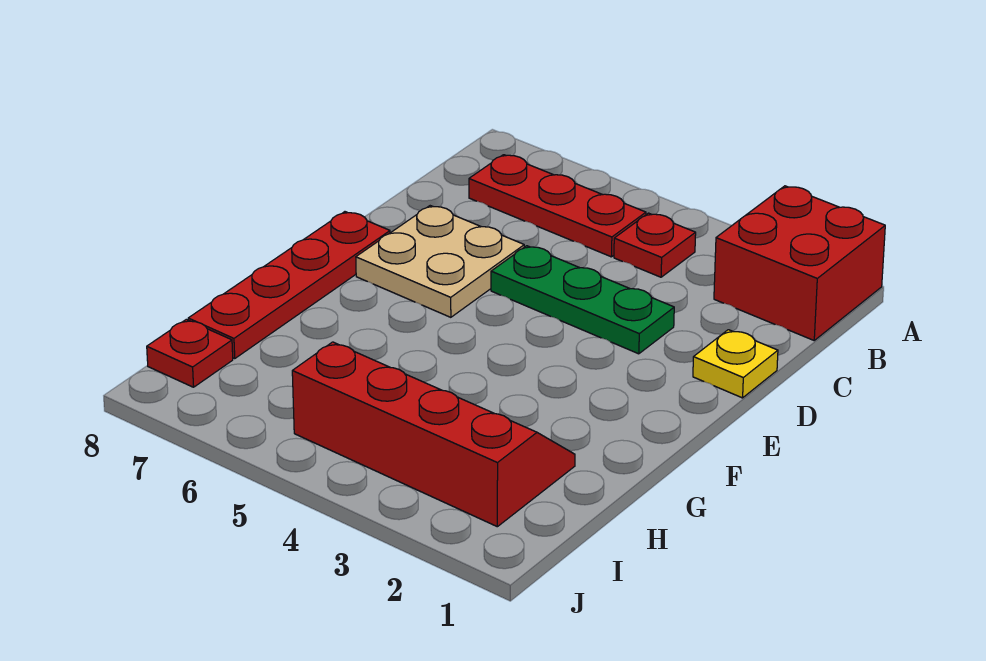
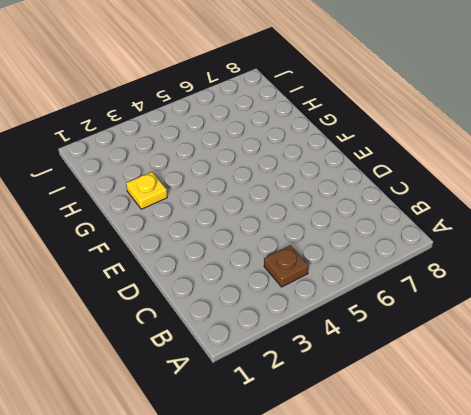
brown 1x1 plate [264,245,308,287] -> red 1x1 plate [614,213,696,277]
yellow 1x1 plate [126,172,167,209] -> yellow 1x1 plate moved to [693,330,778,398]
none -> red 2x2 brick [714,186,885,340]
none -> red 1x3 plate [469,155,646,257]

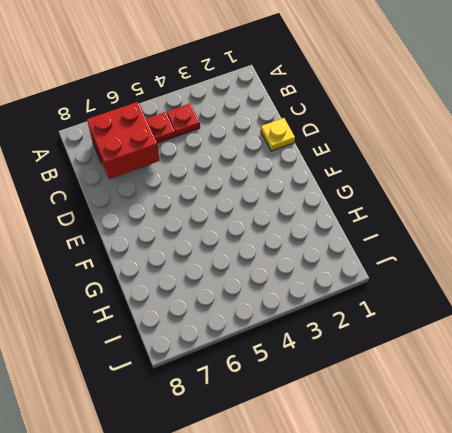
red 2x2 brick [87,102,159,179] -> red 2x2 brick moved to [714,186,885,340]
none -> green 1x3 plate [491,246,674,354]
none -> tan 2x2 plate [356,206,524,317]

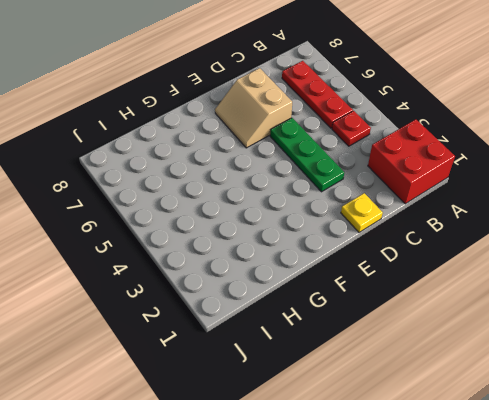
tan 2x2 slope [215,68,292,148] -> tan 2x2 plate [356,206,524,317]
none -> red 1x4 plate [188,212,390,358]
none -> red 2x4 slope [292,342,575,527]

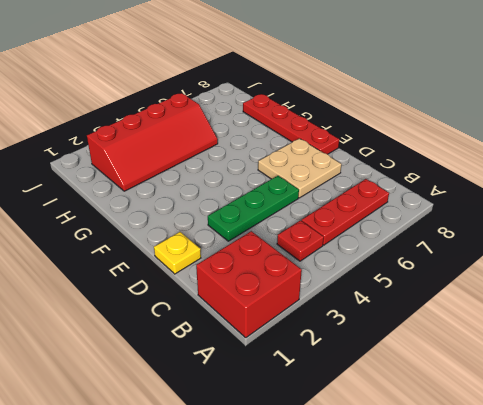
none -> red 1x1 plate [147,319,233,387]

